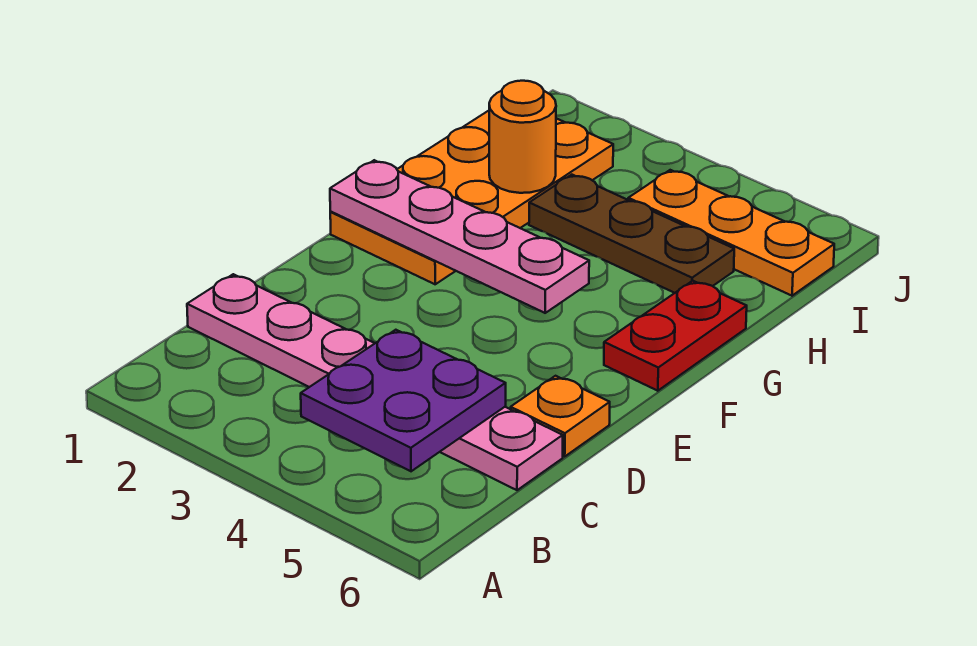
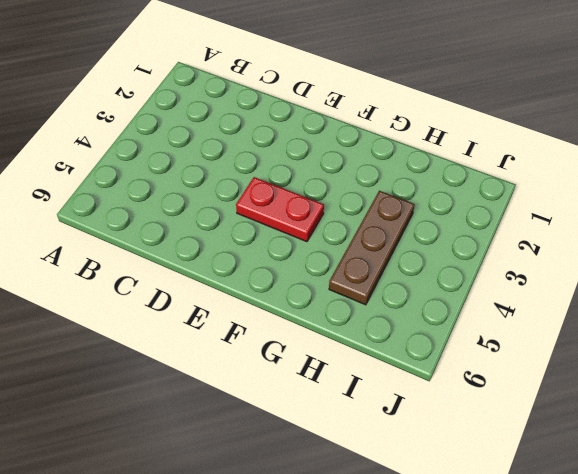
red 1x2 plate [236,177,324,242] -> red 1x2 plate moved to [604,281,747,391]
none -> pink 1x6 plate [187,274,563,490]
none -> orange 1x1 plate [511,376,610,456]

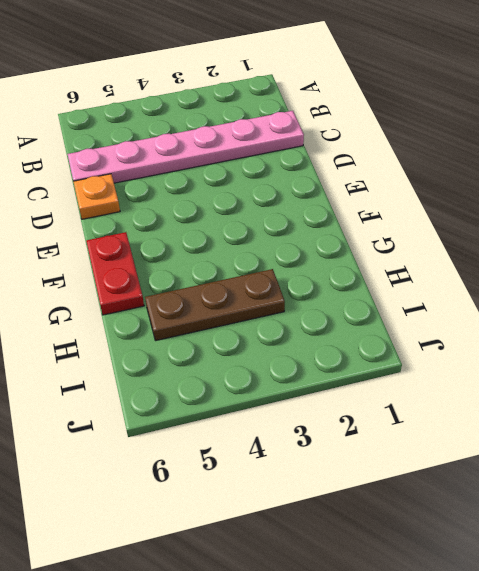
none -> orange 2x4 plate [330,111,613,284]
none -> orange 1x3 plate [628,170,834,296]

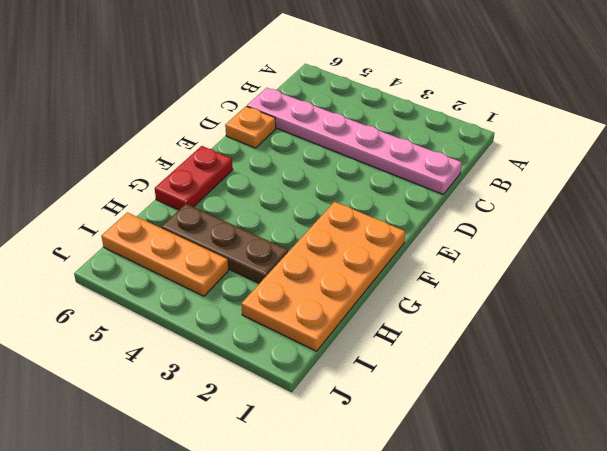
none -> purple 2x2 plate [301,330,506,471]
none -> pink 1x4 plate [330,160,589,313]

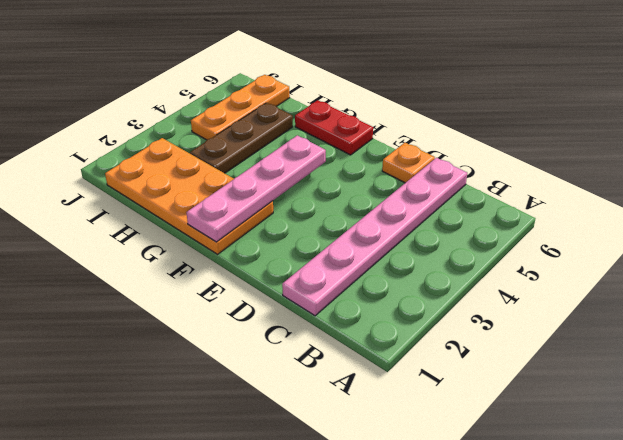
none -> purple 2x2 plate [301,330,506,471]
none -> orange 1x1 round brick [489,81,556,193]

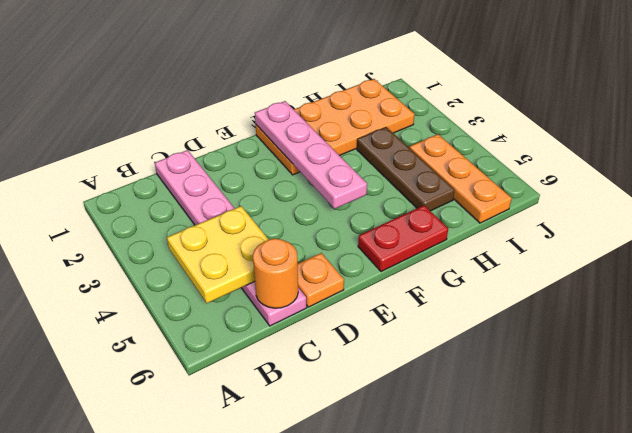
yellow 2x2 plate [167,206,269,303] -> purple 2x2 plate [301,330,506,471]
orange 1x1 round brick [253,238,298,308] -> orange 1x1 round brick moved to [489,81,556,193]

